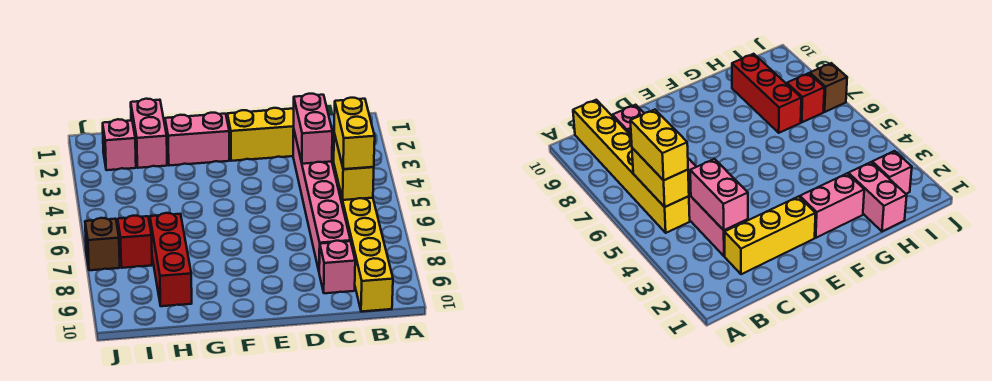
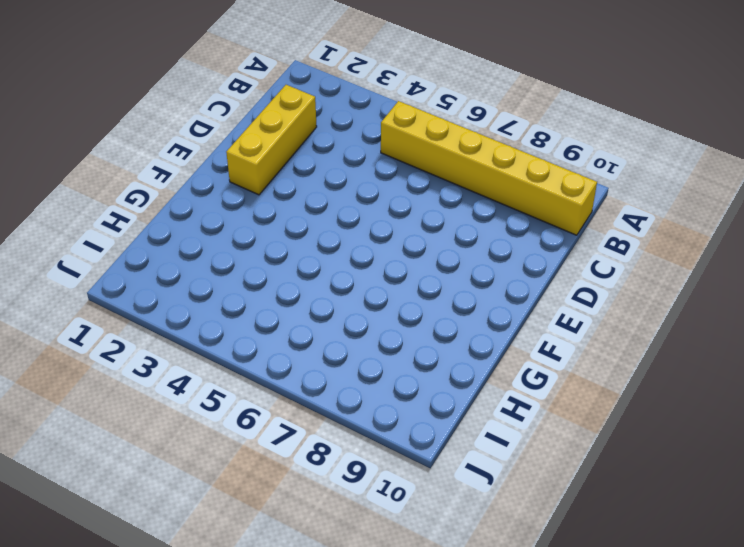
none -> pink 1x6 brick [293,129,350,270]
none -> pink 1x1 brick [319,241,355,293]
none -> pink 1x2 brick [165,113,229,166]

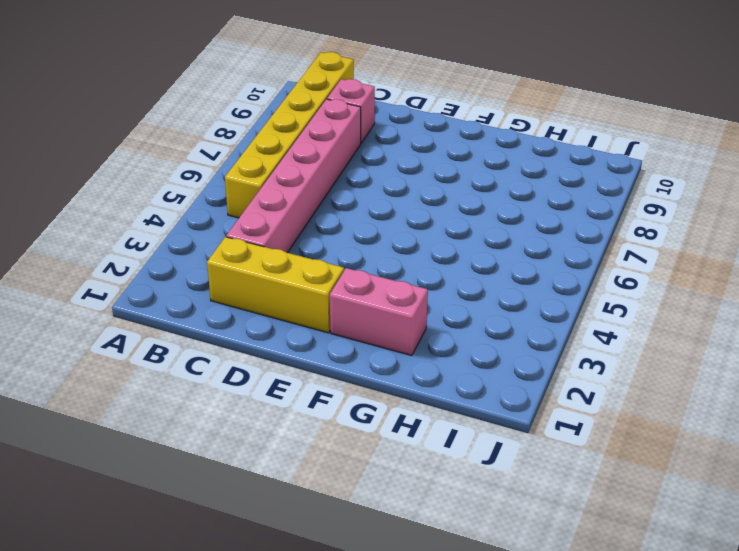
none -> pink 1x2 brick [131,99,167,168]
none -> red 1x3 brick [150,213,192,306]
none -> pink 1x1 brick [103,119,136,170]

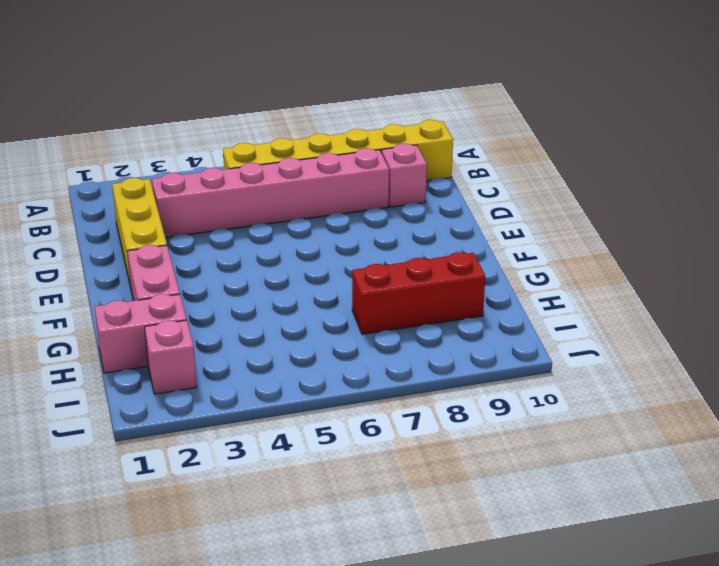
none -> red 1x1 brick [118,216,152,268]
none -> brown 1x1 brick [85,218,120,270]
none -> yellow 1x2 brick [334,133,374,200]

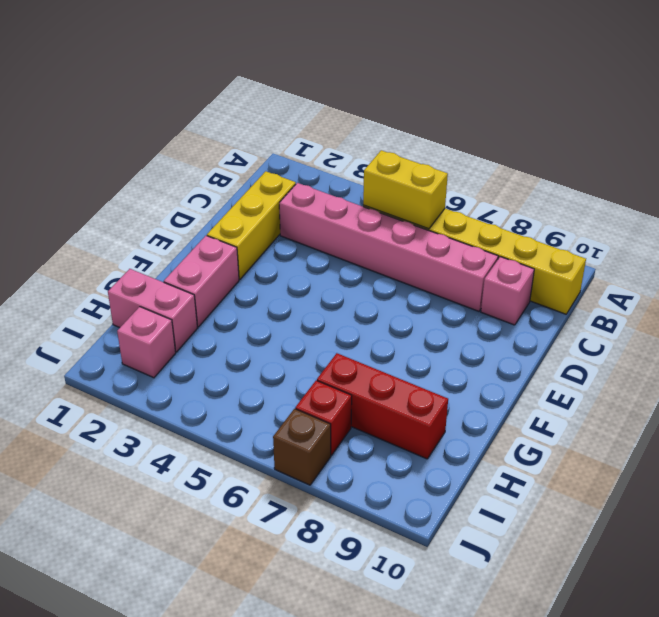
none -> pink 1x2 brick [294,94,332,164]
none -> yellow 1x2 brick [334,98,375,169]

